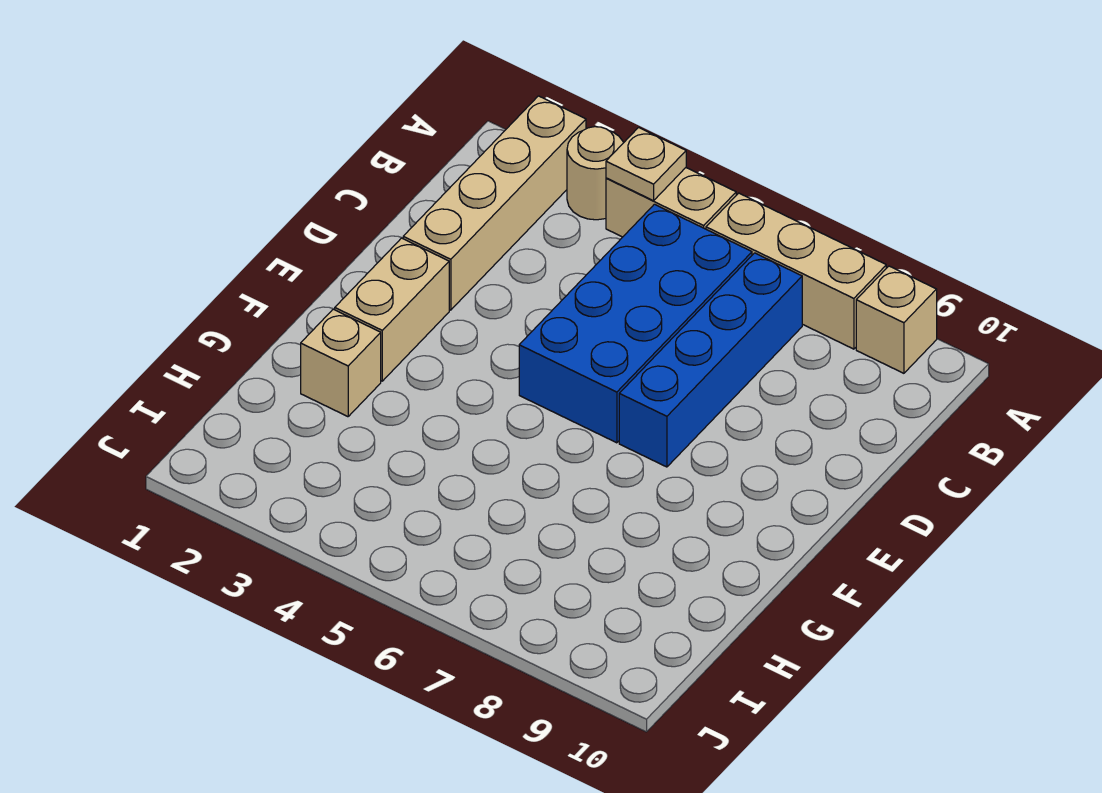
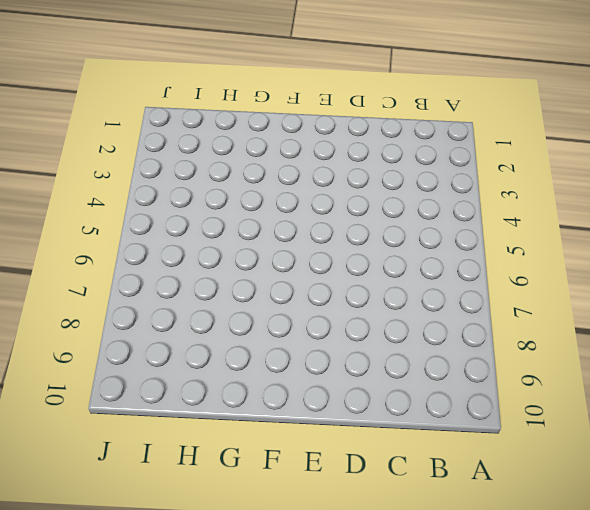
none -> tan 1x4 brick [403,96,586,310]
none -> tan 1x1 round brick [567,127,623,220]

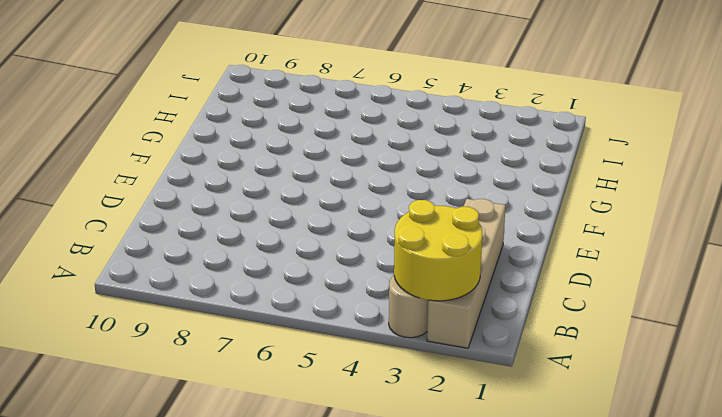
yellow 2x2 round brick [394,200,482,301] -> none
none -> tan 1x2 brick [606,168,736,237]
none -> tan 1x3 brick [706,193,886,349]

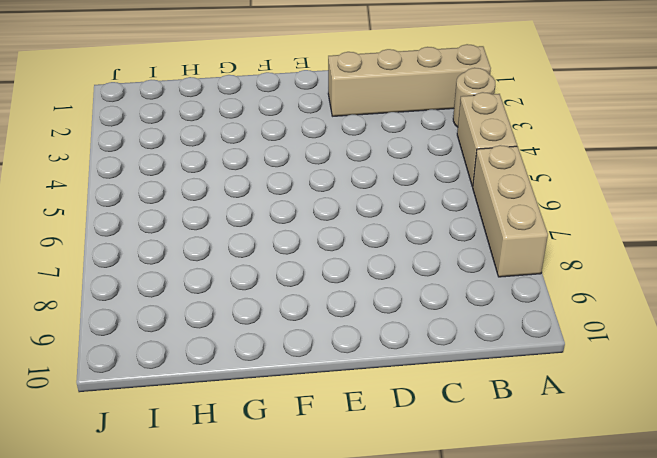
none -> tan 1x1 brick [856,266,937,373]
none -> blue 2x4 brick [519,204,752,443]

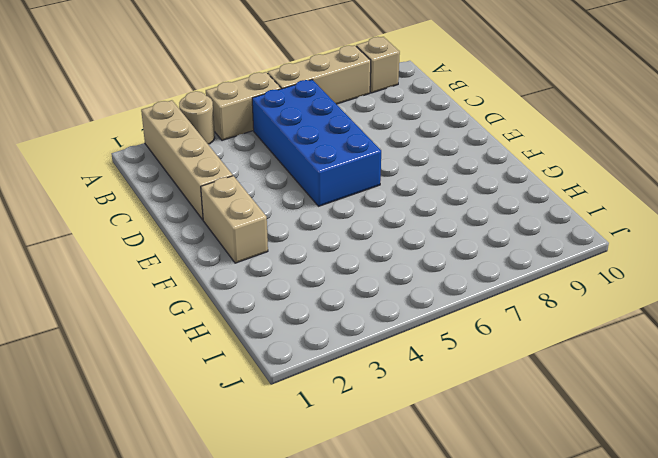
none -> blue 1x4 brick [619,253,802,467]
none -> tan 1x1 brick [301,309,381,417]

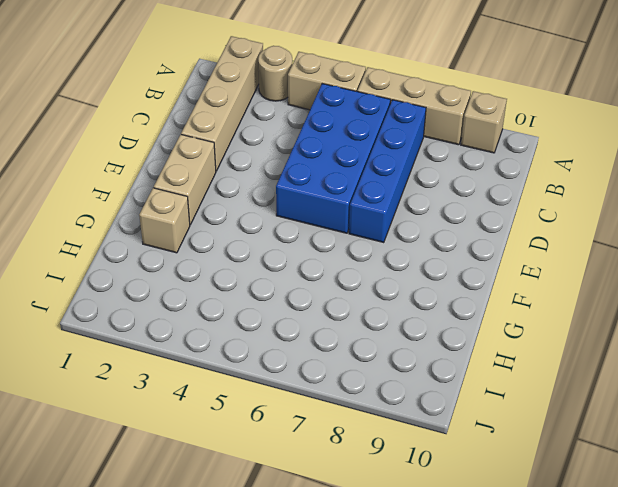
none -> tan 1x1 plate [606,127,686,201]

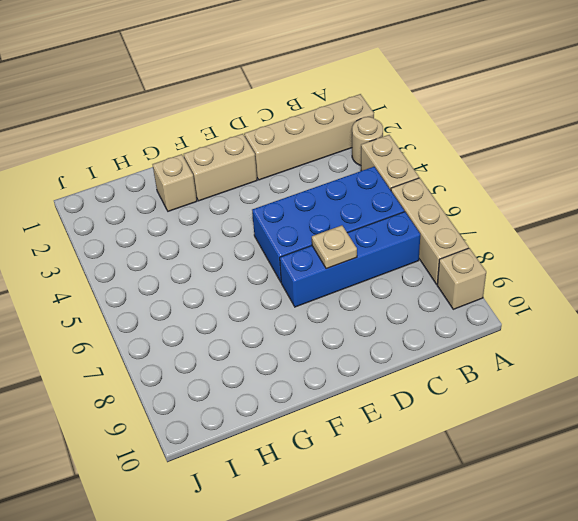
tan 1x1 plate [312,225,357,269] -> tan 1x1 plate moved to [606,127,686,201]

